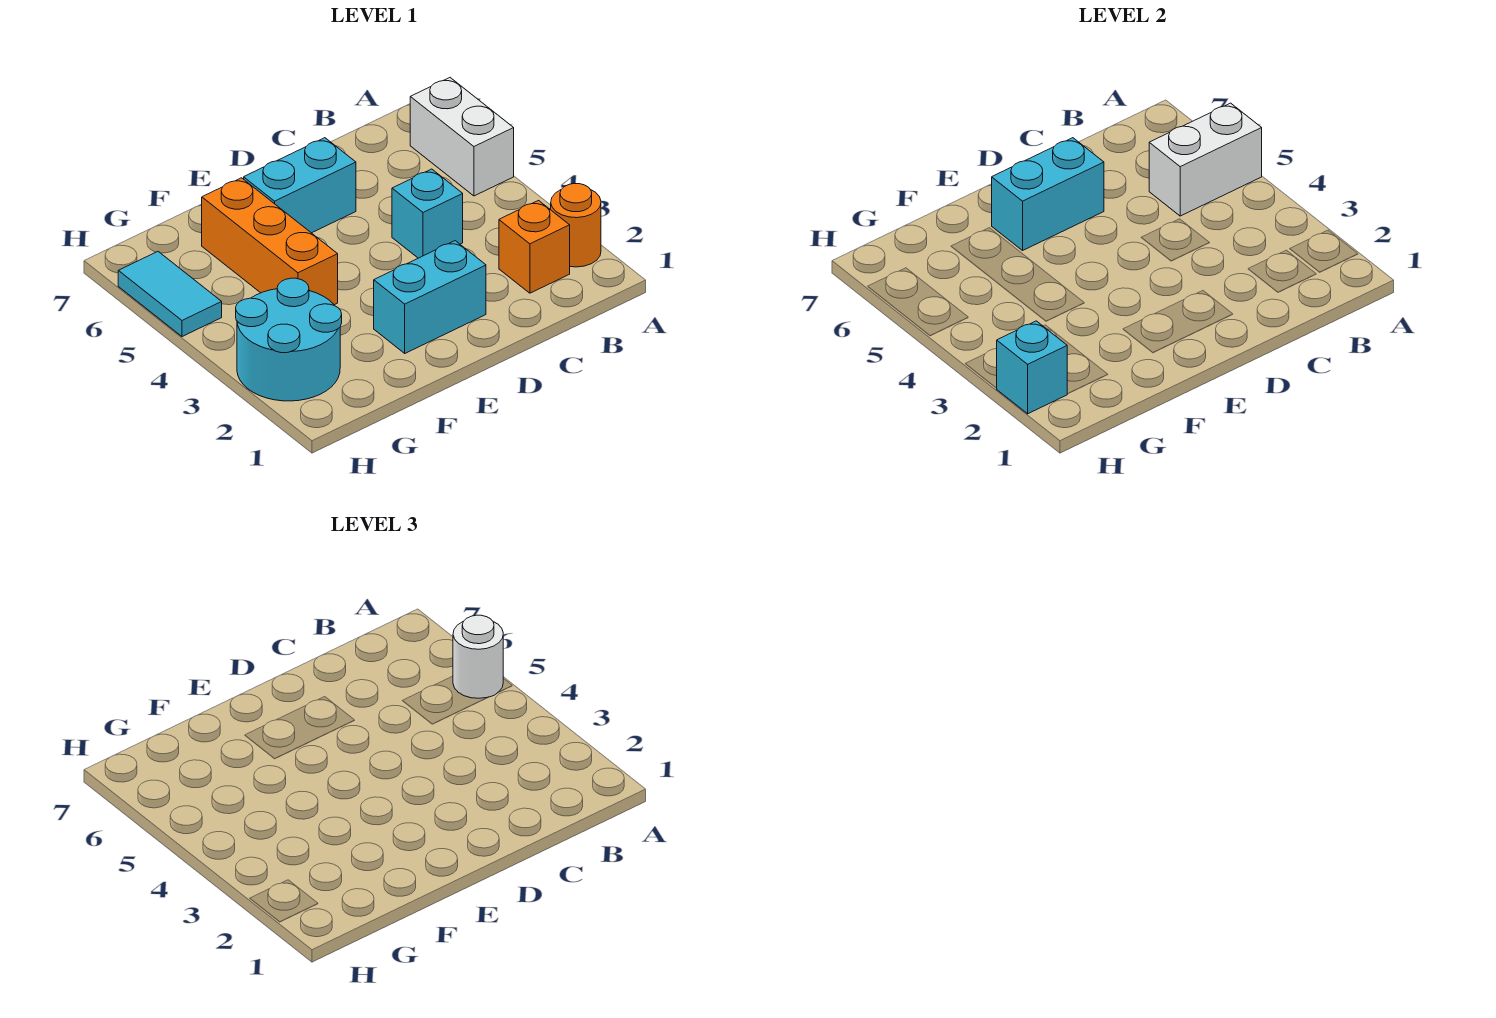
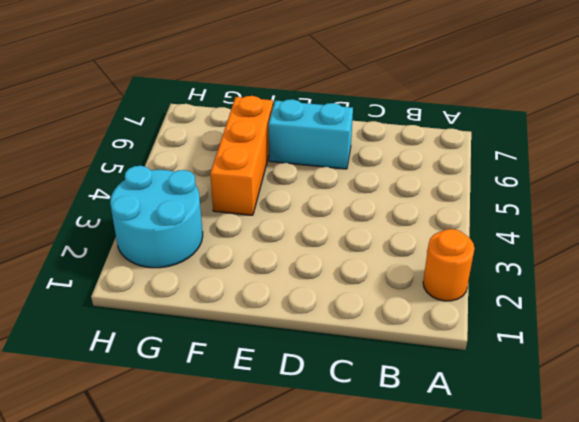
none -> white 1x2 brick [410,78,514,196]
none -> orange 1x1 brick [499,201,570,293]
none -> cyan 1x1 brick [392,169,463,258]

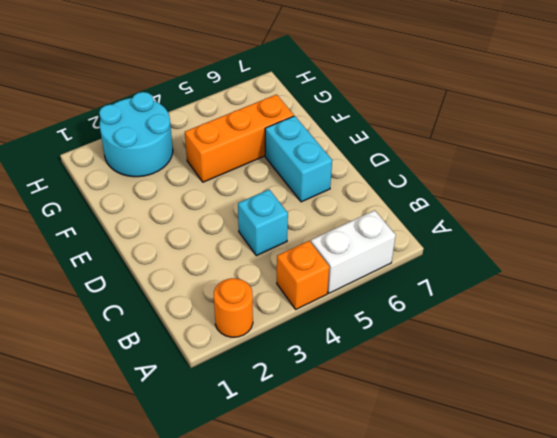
orange 1x1 brick [277,241,329,309] -> orange 1x1 brick moved to [499,201,570,293]
none -> cyan 1x2 brick [374,241,486,353]
none -> cyan 1x2 tile [118,252,222,337]
none -> white 1x2 brick [1149,103,1262,216]

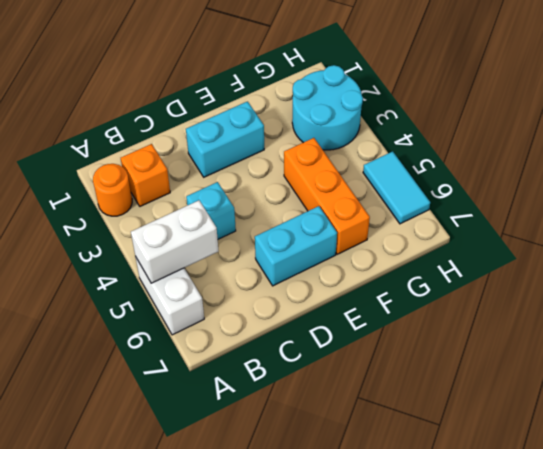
none -> cyan 1x2 brick [992,138,1104,250]
none -> cyan 1x1 brick [996,321,1067,414]
none -> white 1x1 round brick [453,615,503,698]

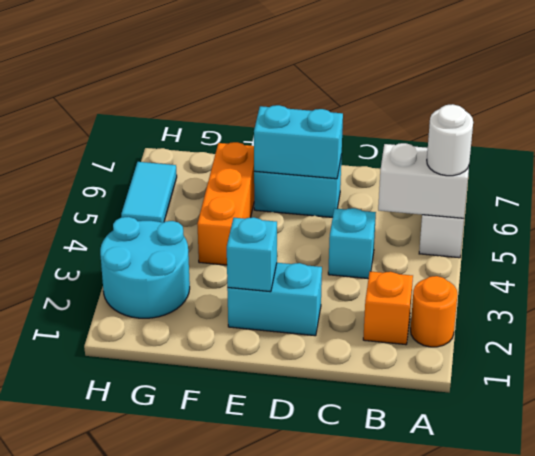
cyan 1x1 brick [227,217,277,292] -> cyan 1x1 brick moved to [996,321,1067,414]

